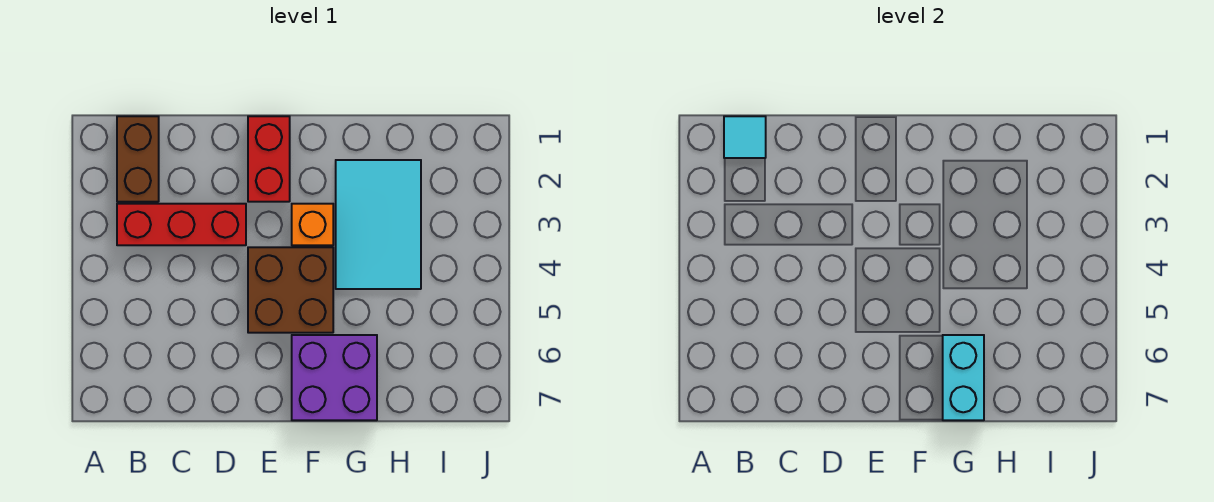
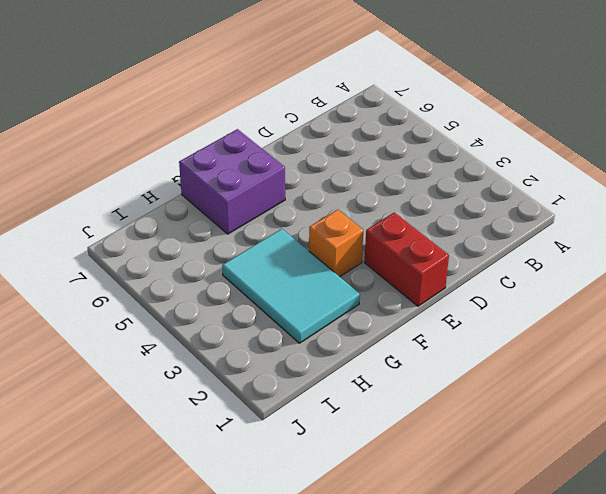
none -> brown 1x2 brick [117,116,159,202]
none -> red 1x3 brick [117,204,246,245]

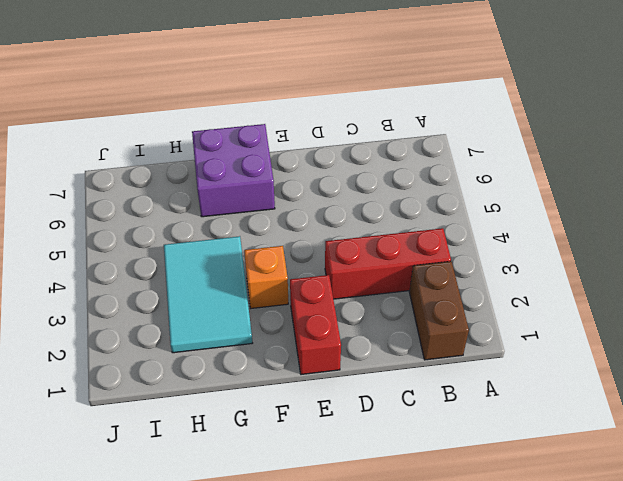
none -> brown 2x2 brick [248,247,333,333]
none -> cyan 1x1 tile [724,116,766,158]

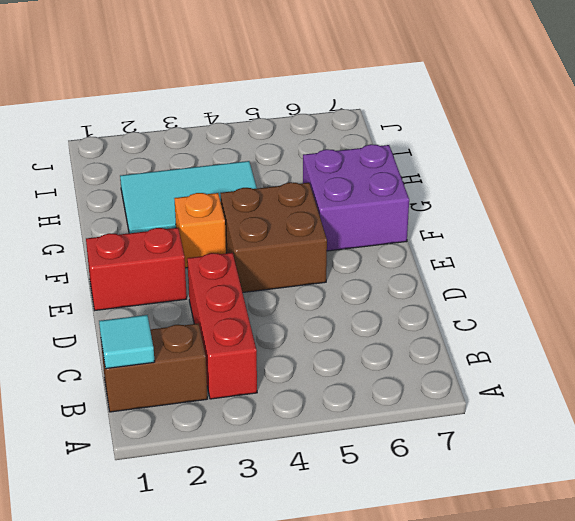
none -> cyan 1x2 brick [943,335,984,420]

